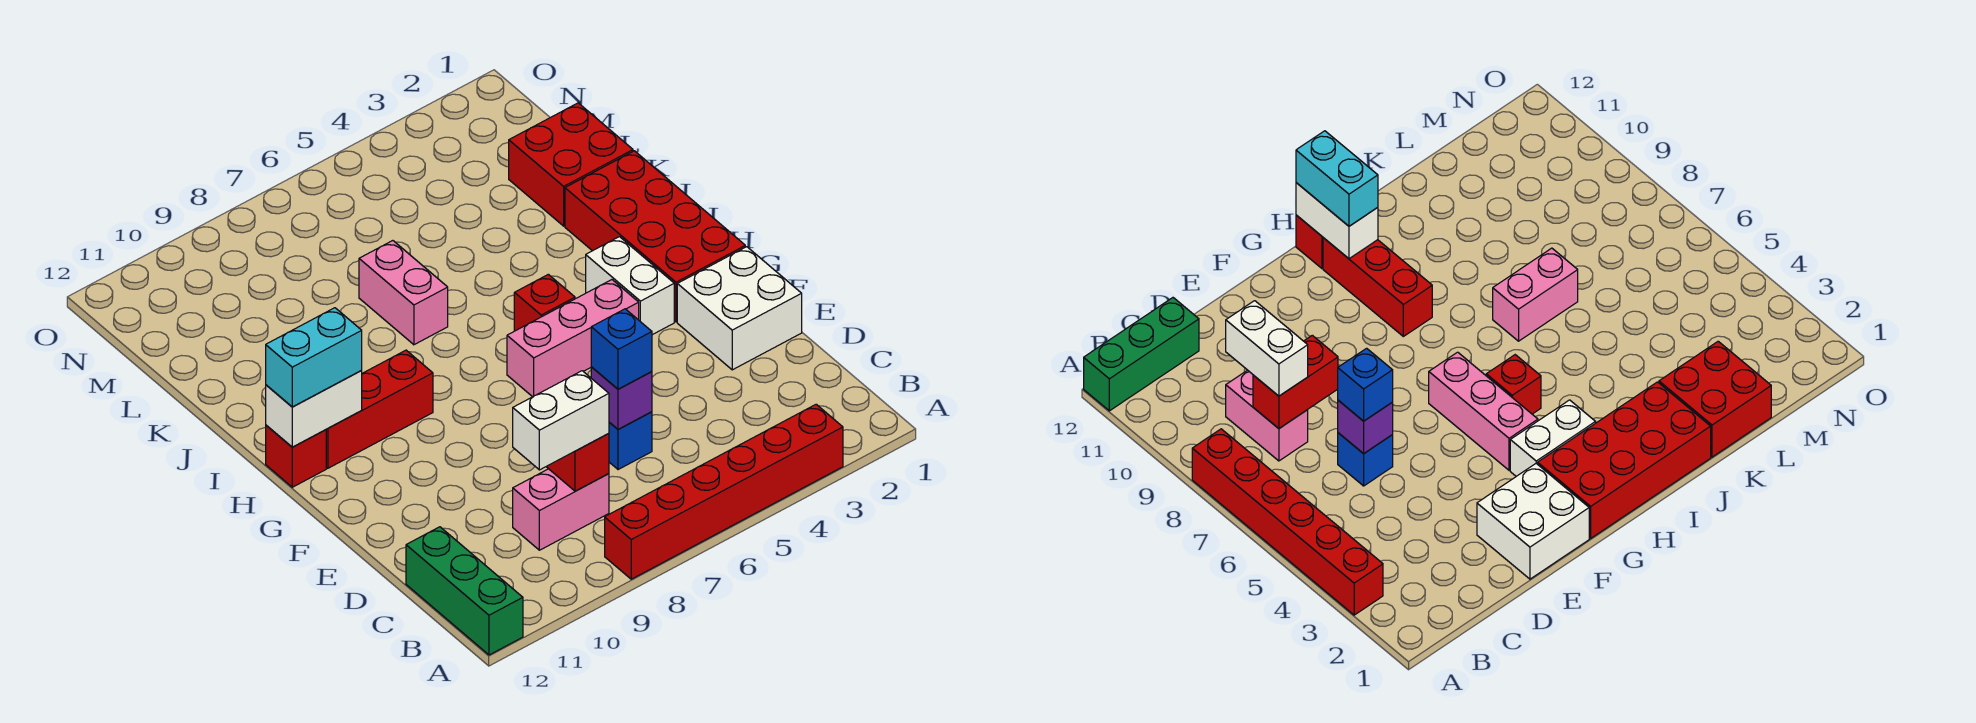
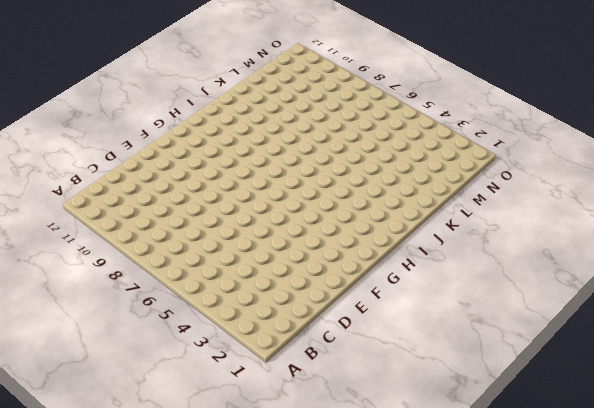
none -> red 1x6 brick [605,404,843,579]
none -> green 1x3 brick [406,527,523,655]
none -> pink 1x2 brick [513,469,609,550]

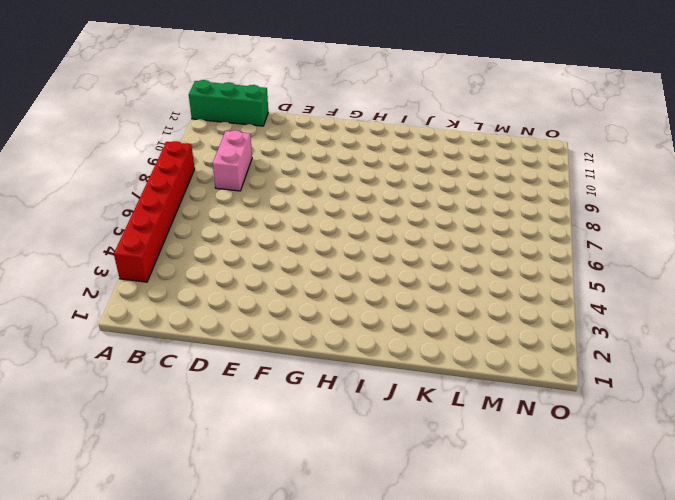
none -> blue 1x1 brick [609,412,652,470]
none -> white 2x2 brick [677,247,802,370]
none -> red 2x4 brick [565,151,745,322]

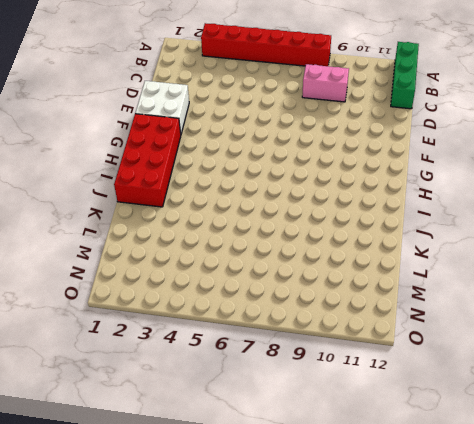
none -> blue 1x1 brick [609,412,652,470]
none -> white 1x2 brick [586,237,674,335]
none -> pink 1x3 brick [507,280,639,397]

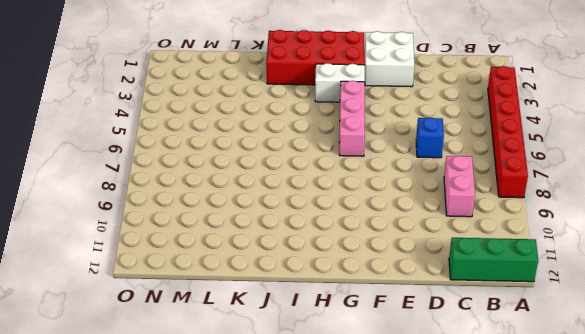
none -> red 1x1 brick [514,274,575,331]
none -> red 1x3 brick [326,350,433,468]
none -> red 1x1 brick [266,425,326,487]

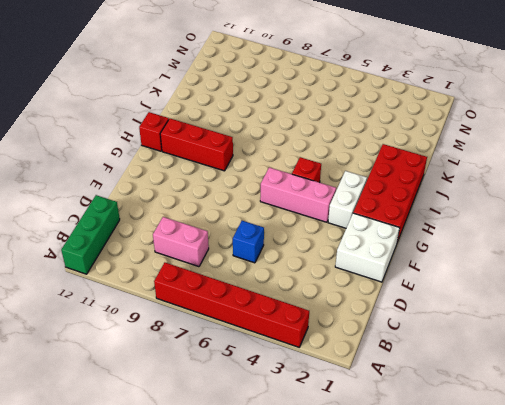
none -> pink 1x2 brick [359,241,448,345]
none -> red 2x2 brick [509,103,633,226]
none -> red 1x2 brick [546,434,609,491]

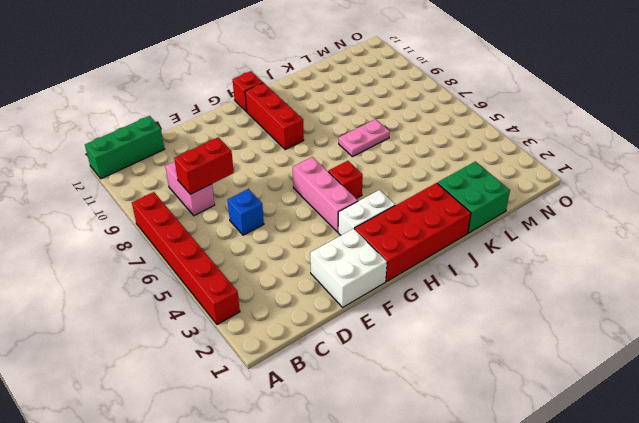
pink 1x2 plate [339,119,390,157] -> pink 1x2 brick [359,241,448,345]
green 2x2 brick [437,162,510,233] -> red 2x2 brick [509,103,633,226]
none -> purple 1x1 brick [591,367,652,429]
none -> white 1x2 brick [266,370,362,447]
none -> white 1x2 brick [513,371,609,470]

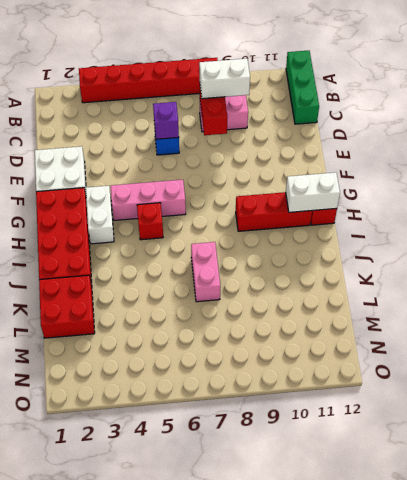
none -> blue 1x1 brick [591,309,652,389]
none -> cyan 1x2 brick [266,308,362,407]

